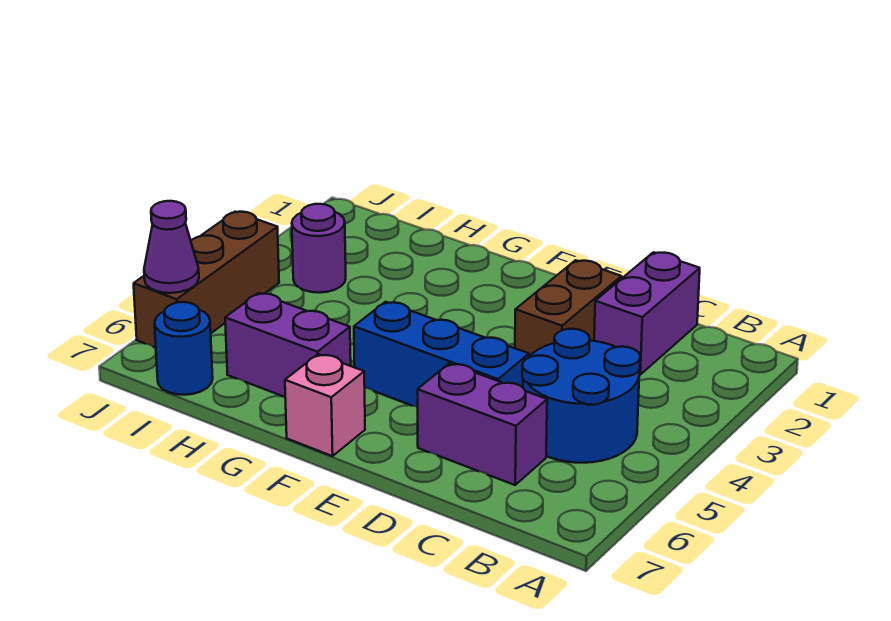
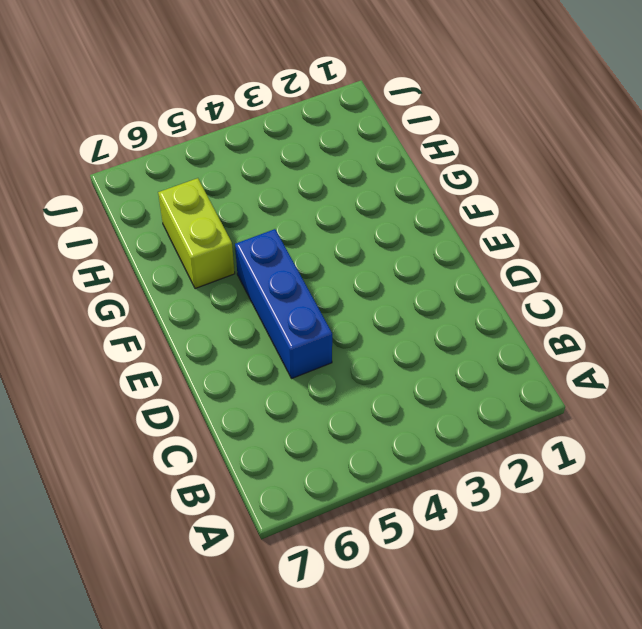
lime 1x2 brick [158,178,235,289] -> purple 1x2 brick [225,293,351,397]
none -> blue 2x2 round brick [522,329,640,463]
none -> purple 1x2 brick [594,252,700,375]

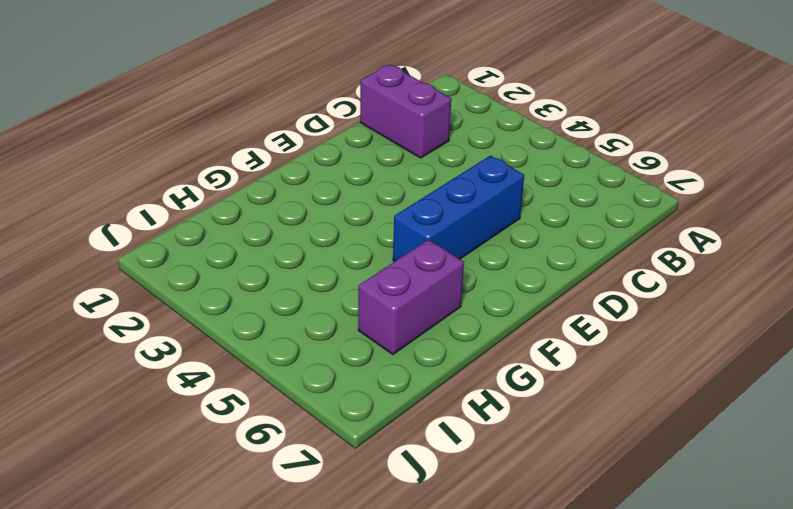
none -> blue 2x2 round brick [522,329,640,463]
none -> purple 1x2 brick [418,363,547,485]

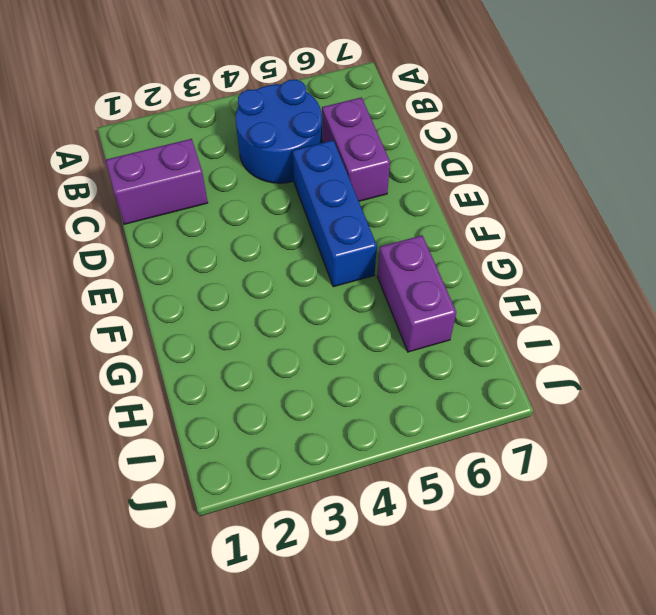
none -> brown 1x2 brick [515,260,622,356]
none -> pink 1x1 brick [285,354,365,456]

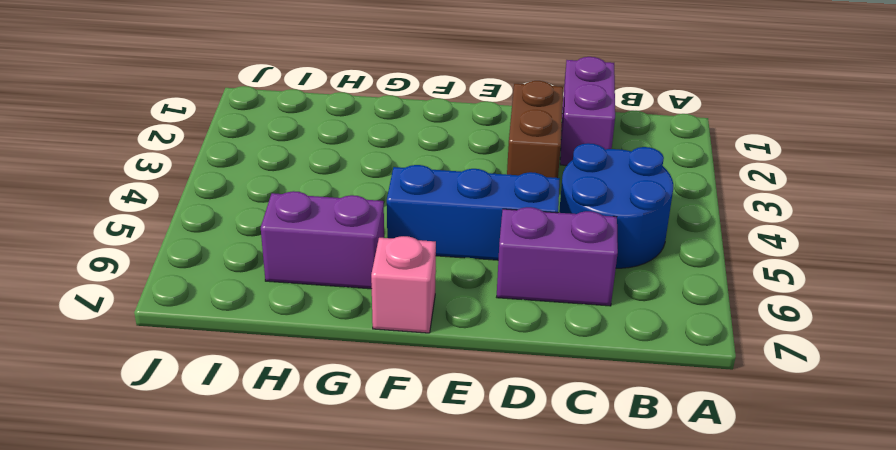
none -> purple 1x1 round brick [292,204,346,293]
none -> blue 1x1 round brick [155,302,213,395]

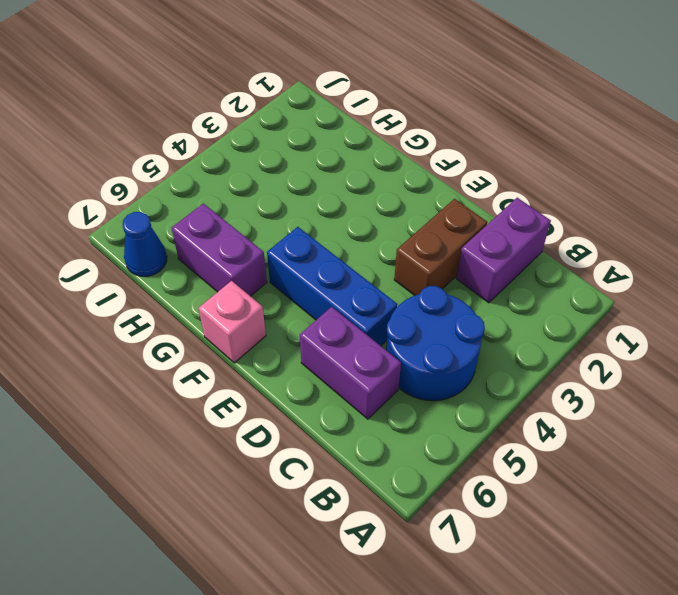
blue 1x1 cone [123,212,167,276] -> blue 1x1 round brick [155,302,213,395]
none -> purple 1x1 round brick [292,204,346,293]
none -> brown 1x3 brick [134,212,279,348]

